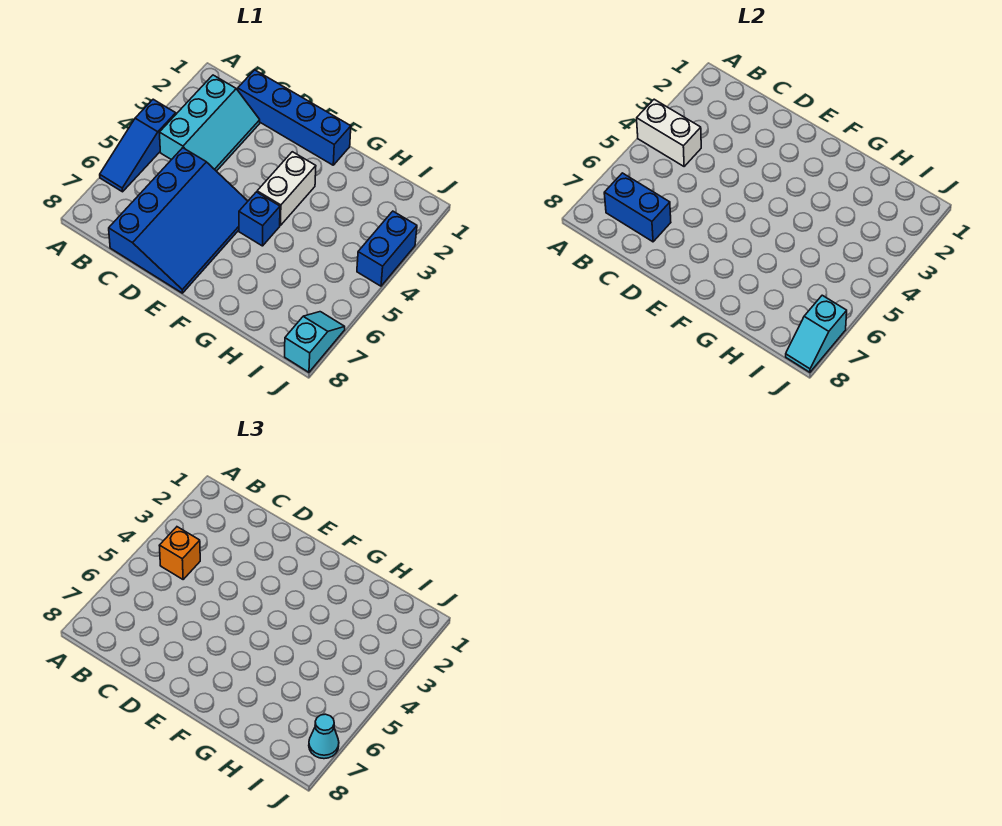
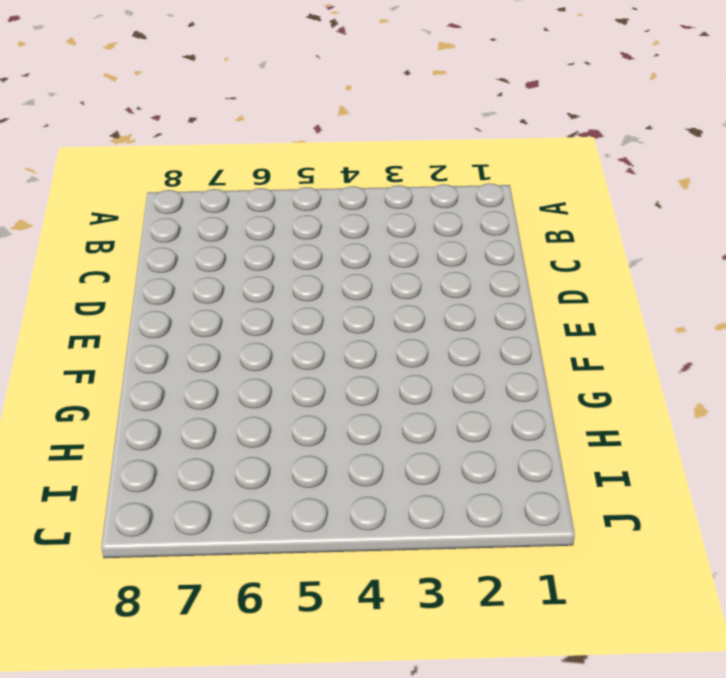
none -> blue 1x3 slope [100,99,176,192]
none -> cyan 2x3 slope [159,75,260,171]
none -> blue 1x4 brick [238,70,351,165]

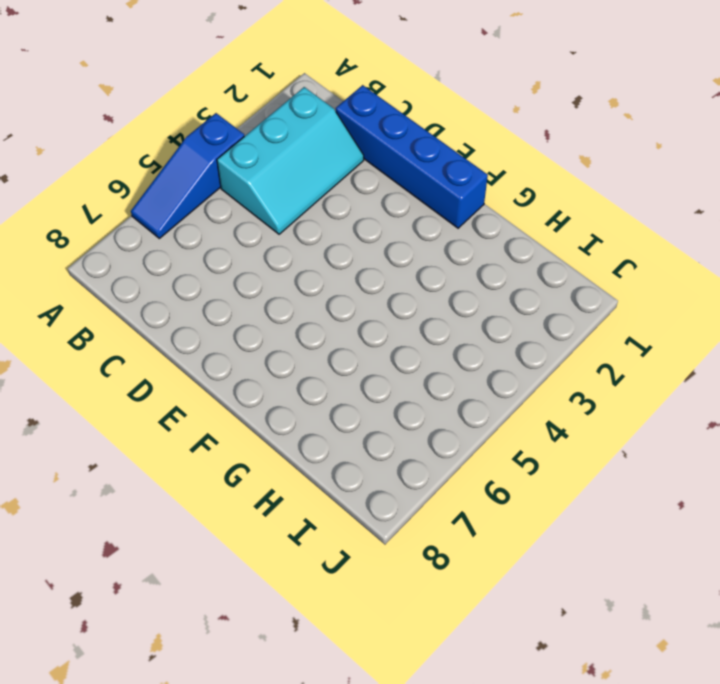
none -> blue 3x4 slope [109,148,248,293]
none -> white 1x2 brick [257,152,316,225]
none -> blue 1x1 brick [239,192,280,246]

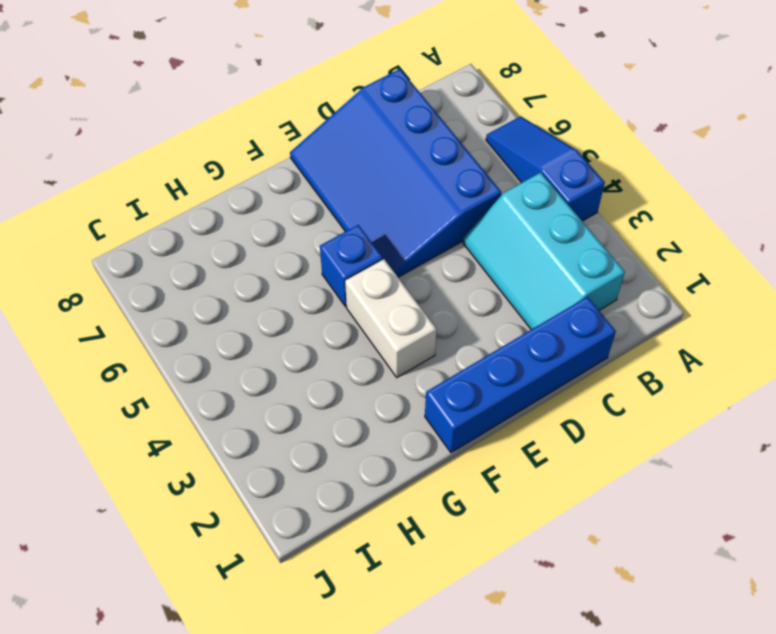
none -> blue 1x2 brick [357,211,417,286]
none -> cyan 1x2 slope [285,312,345,372]
none -> white 1x2 brick [637,99,701,166]

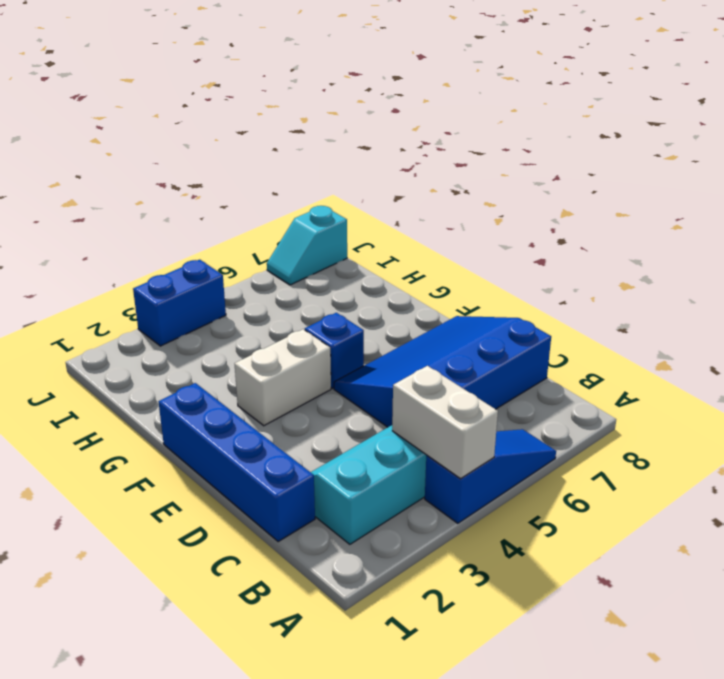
none -> blue 1x2 brick [604,173,671,242]
none -> cyan 1x2 slope [786,295,847,372]
none -> orange 1x1 brick [159,527,200,579]

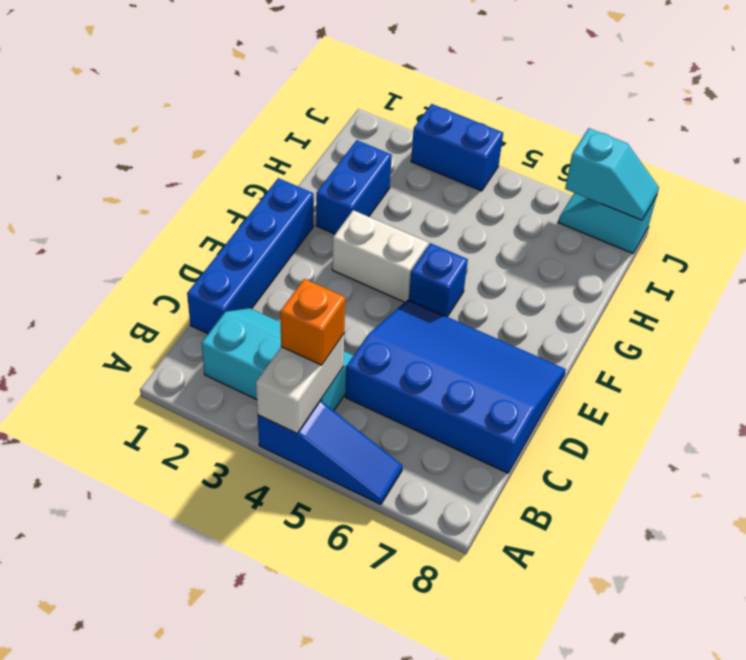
blue 1x2 brick [316,140,392,234] -> blue 1x2 brick moved to [604,173,671,242]
none -> cyan 1x1 cone [309,714,339,759]

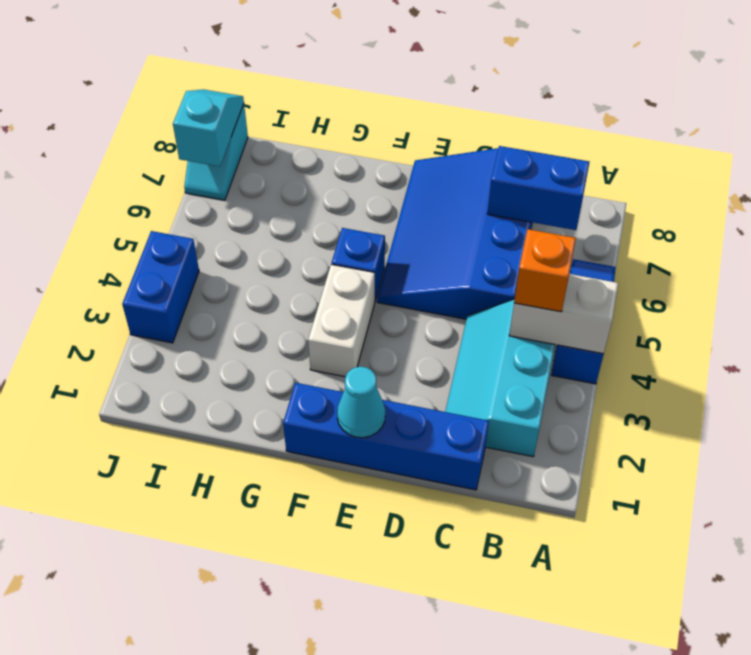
cyan 1x1 cone [337,367,385,438] -> cyan 1x1 cone moved to [309,714,339,759]

